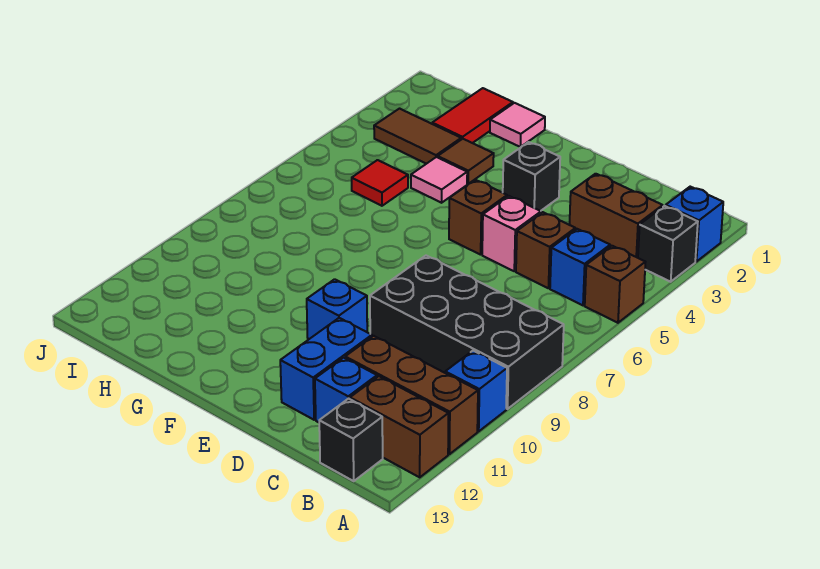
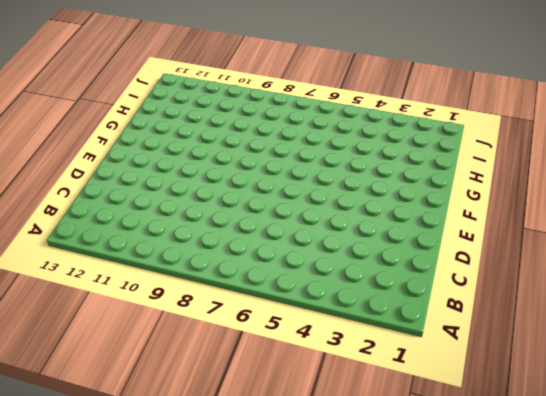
none -> blue 1x1 brick [666,187,723,262]
none -> black 1x1 brick [638,206,698,282]
none -> brown 1x1 brick [585,246,645,323]

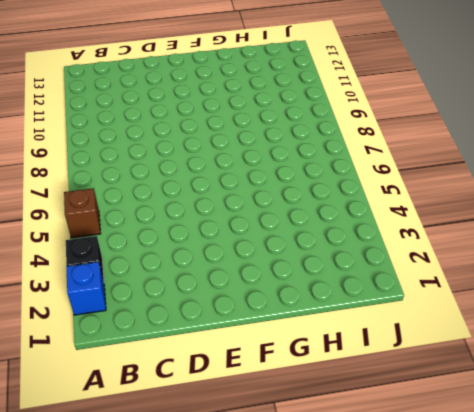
none -> black 2x4 brick [370,256,564,409]
none -> blue 1x1 brick [445,351,507,431]
none -> brown 1x3 brick [345,336,478,454]

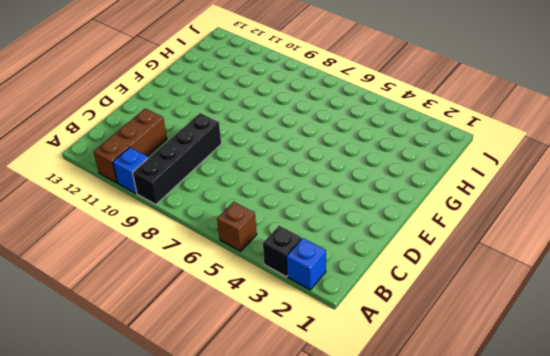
black 1x4 brick [133,113,221,205] -> black 2x4 brick [370,256,564,409]
none -> brown 1x2 brick [350,376,448,477]
none -> brown 1x2 brick [569,174,663,258]
none -> blue 1x1 brick [550,229,610,305]

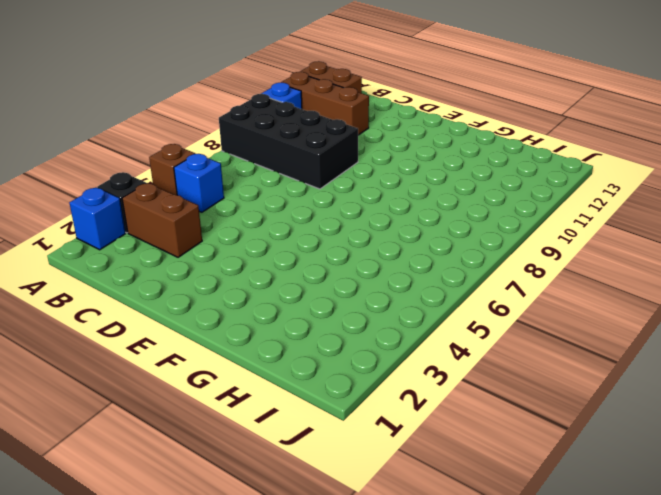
none -> black 1x1 brick [319,398,383,481]
none -> brown 1x1 brick [516,212,575,288]
none -> blue 1x1 brick [315,358,377,422]

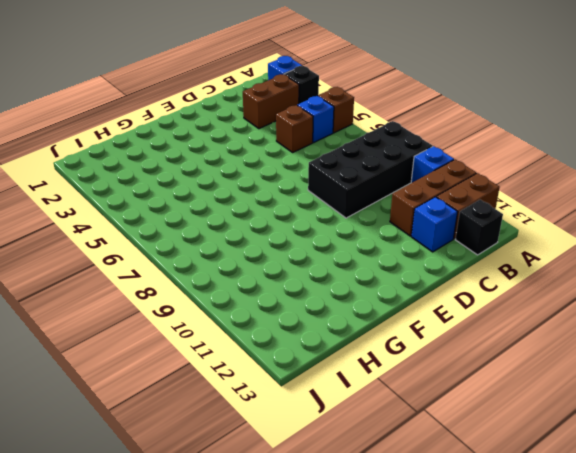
none -> pink 1x1 brick [482,196,541,271]
none -> blue 1x2 brick [280,318,372,420]
none -> black 1x1 brick [503,142,560,211]

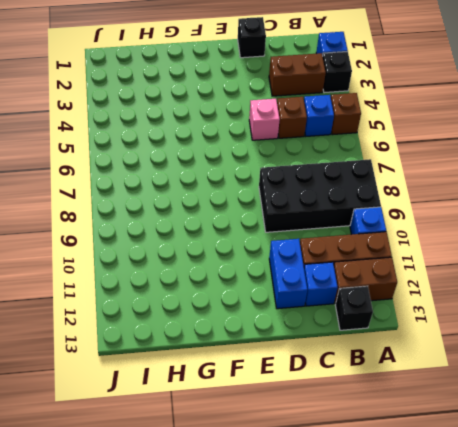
black 1x1 brick [238,17,266,58] -> black 1x1 brick moved to [503,142,560,211]
none -> brown 1x1 brick [449,180,507,255]
none -> blue 1x1 brick [307,279,367,340]
none -> pink 1x1 tile [490,103,545,147]

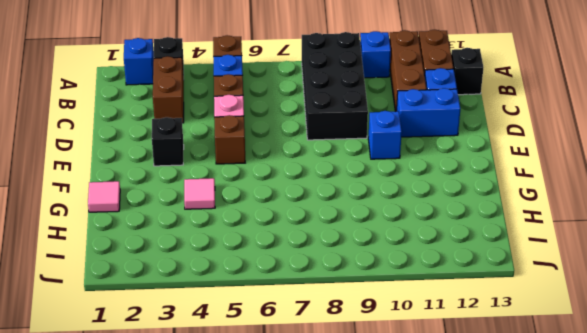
none -> brown 1x1 tile [438,139,494,184]
none -> red 1x2 tile [432,88,513,143]
none -> brown 1x2 tile [374,109,461,164]

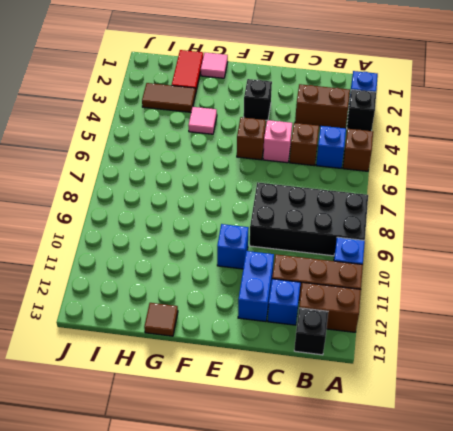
brown 1x1 tile [144,303,178,336] -> brown 1x1 tile moved to [438,139,494,184]
none -> red 1x1 tile [352,160,408,206]

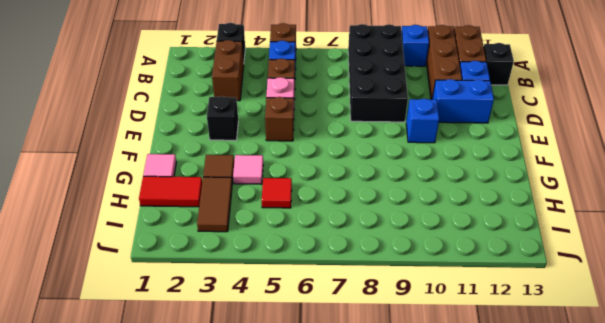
none -> blue 1x1 brick [666,187,723,262]

